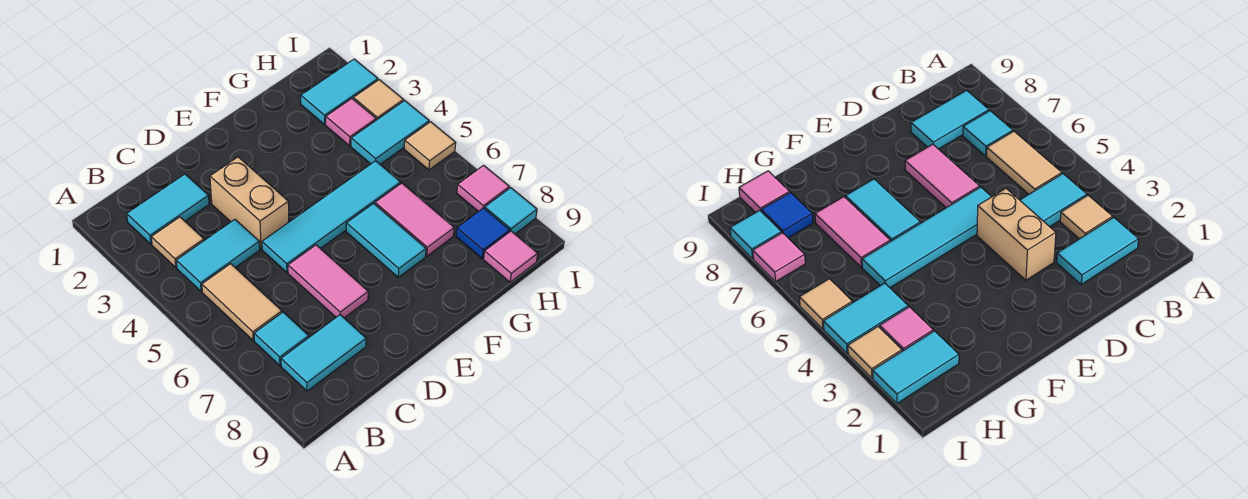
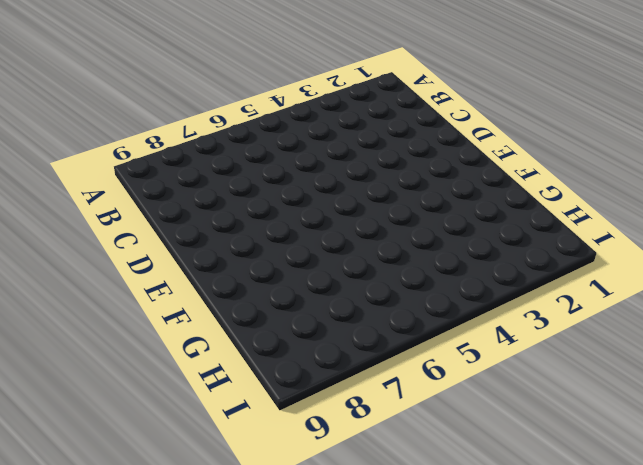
none -> cyan 1x2 tile [127,174,209,244]
none -> tan 1x1 tile [151,217,204,268]
none -> cyan 1x2 tile [176,219,260,291]

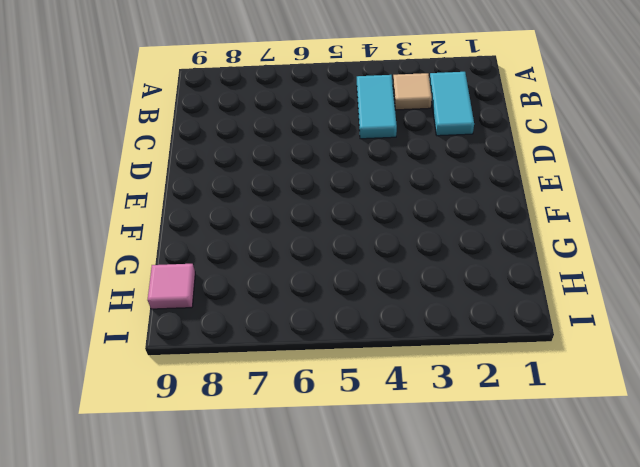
none -> tan 1x2 tile [202,264,282,340]
none -> cyan 1x1 tile [254,312,309,365]
none -> cyan 1x2 tile [281,315,366,391]

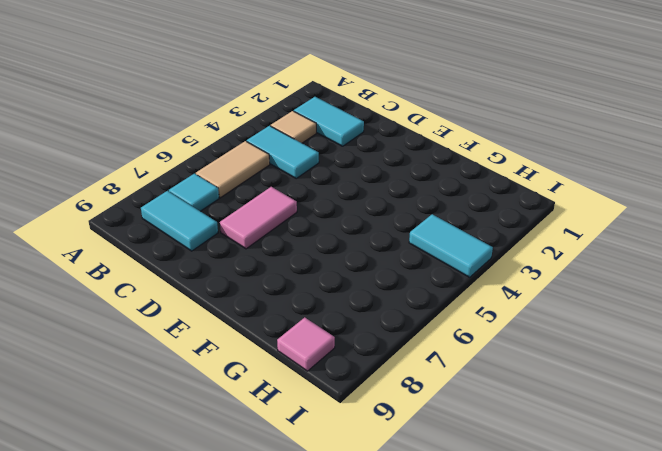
none -> tan 1x2 brick [210,157,289,249]
none -> cyan 1x4 tile [262,161,401,272]
none -> cyan 1x2 tile [346,203,426,277]

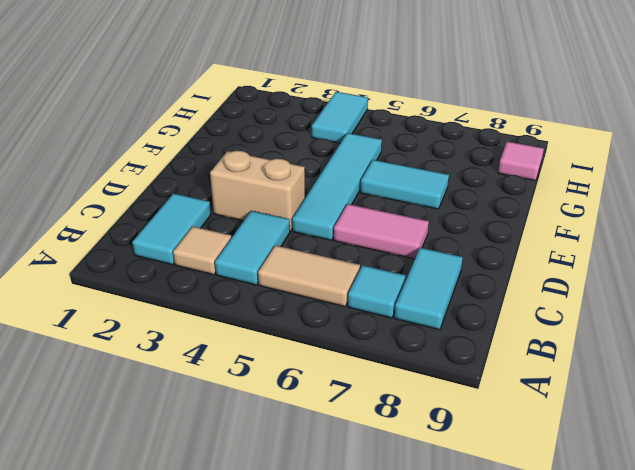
none -> pink 1x2 tile [375,183,454,256]
none -> cyan 1x2 tile [301,59,378,125]
none -> pink 1x1 tile [326,99,376,146]

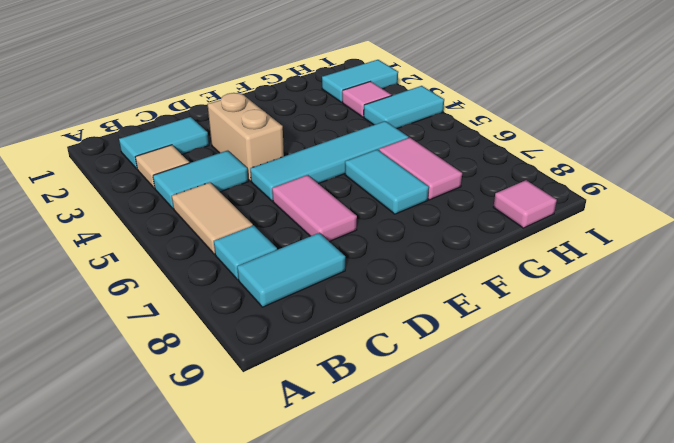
none -> blue 1x1 tile [456,208,510,258]
none -> tan 1x1 tile [353,80,403,120]
none -> tan 1x1 tile [404,122,456,170]

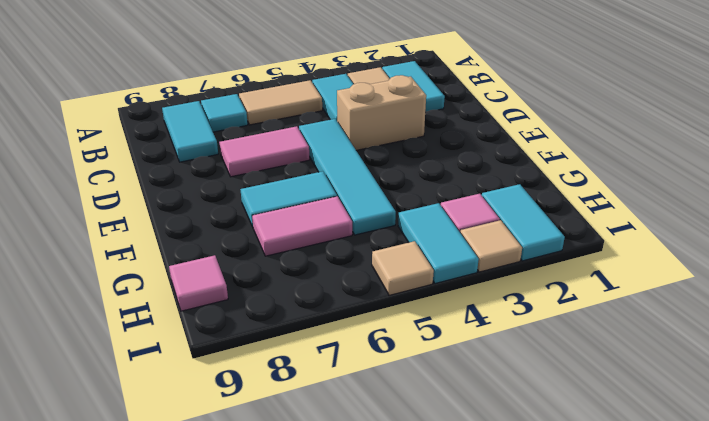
none -> blue 1x1 tile [456,208,510,258]
none -> pink 1x1 tile [457,165,509,212]
none -> cyan 1x1 tile [485,188,537,234]

